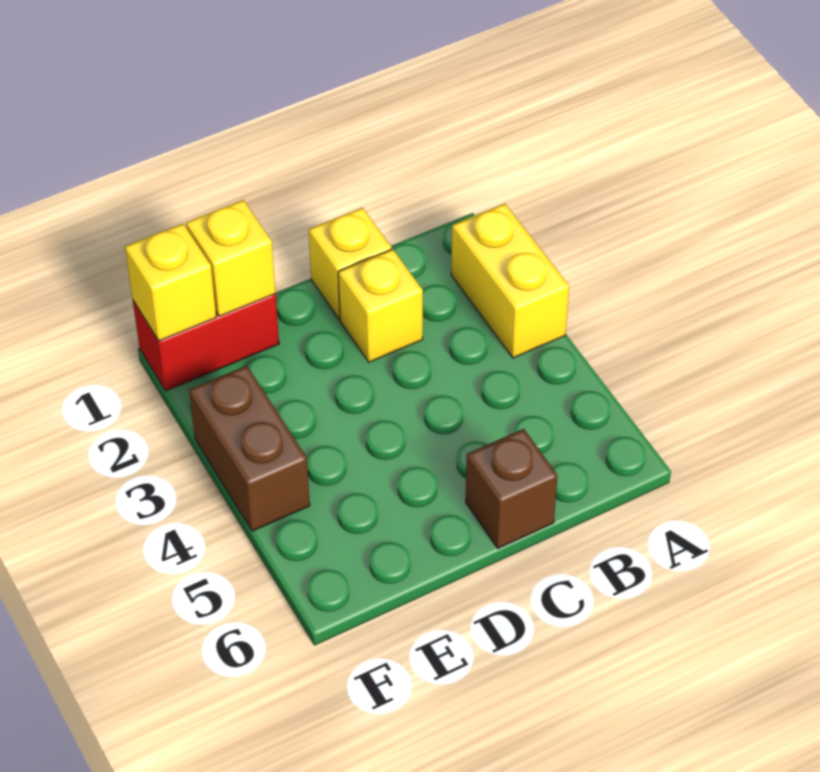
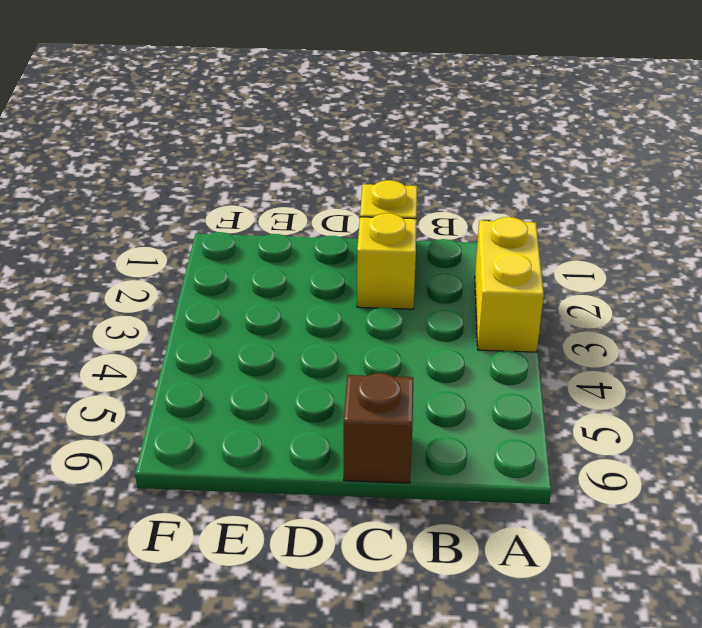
none -> red 1x2 brick [133,294,279,391]
none -> brown 1x2 brick [189,366,310,531]

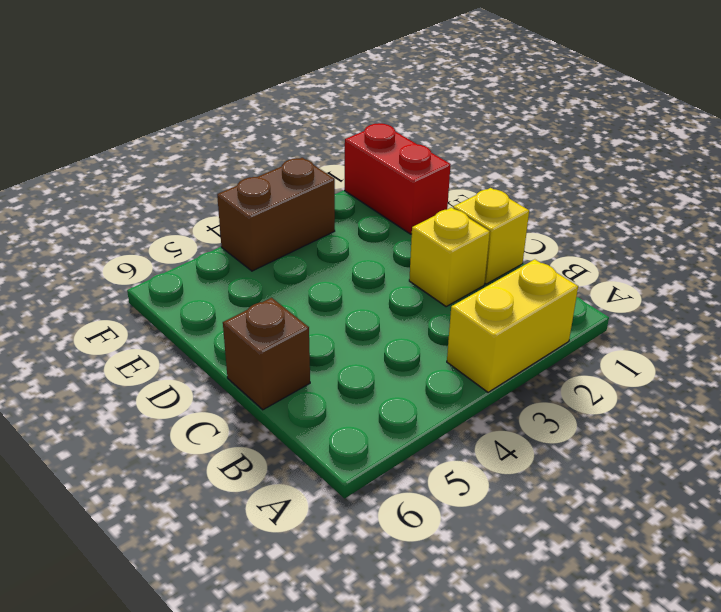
none -> yellow 1x1 brick [186,200,276,316]
none -> yellow 1x1 brick [125,224,216,341]

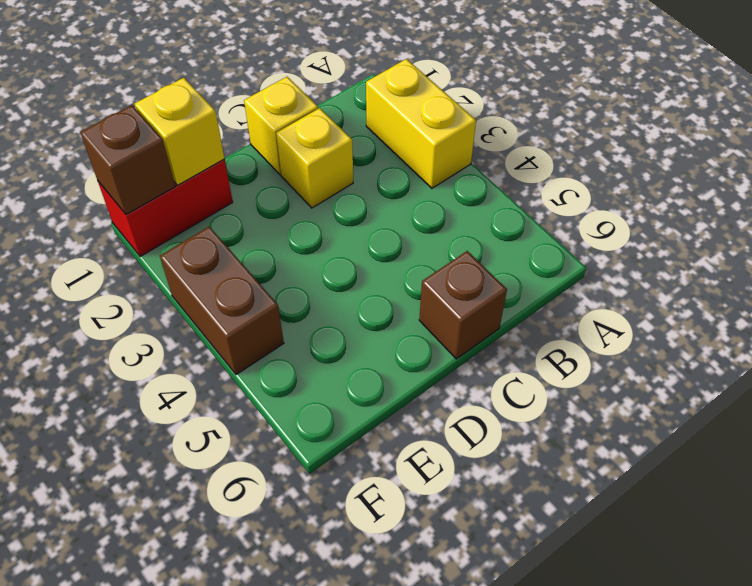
brown 1x1 brick [80,105,175,214] -> yellow 1x1 brick [125,224,216,341]

